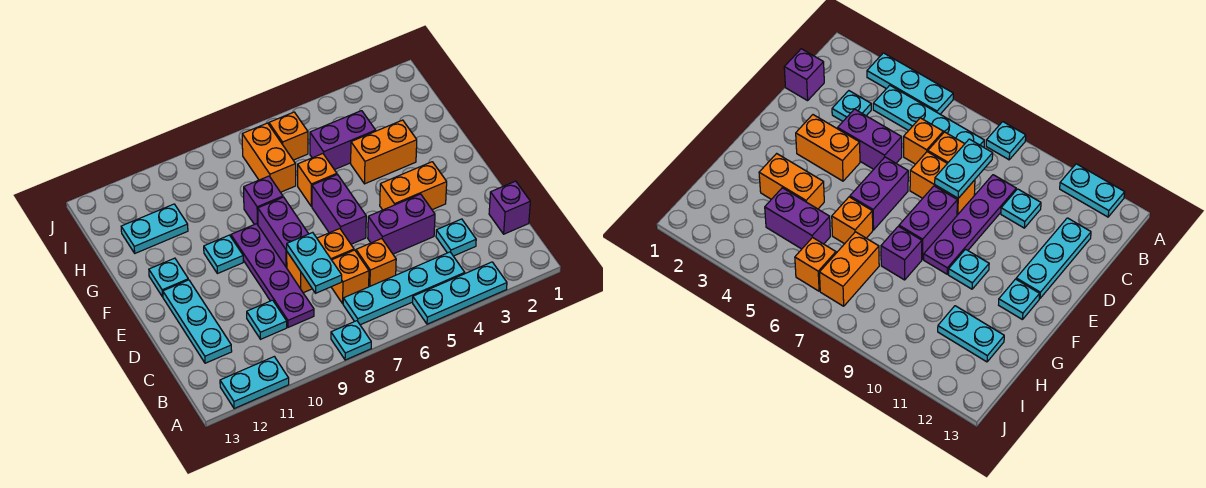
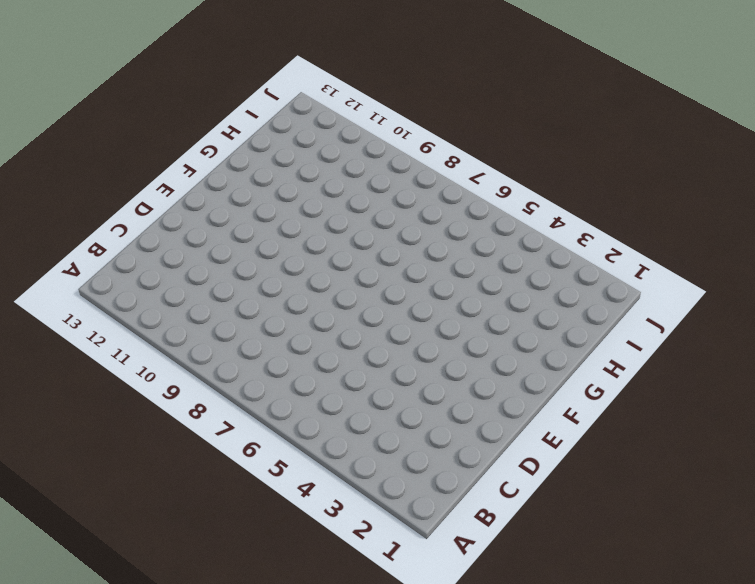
none -> cyan 1x3 plate [413,262,507,324]
none -> cyan 1x1 plate [331,321,371,360]
none -> cyan 1x2 plate [220,357,289,409]

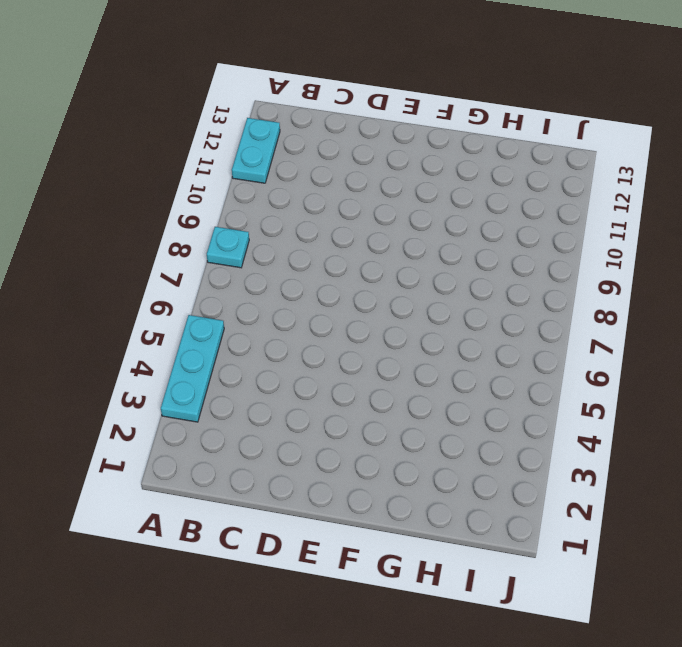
none -> cyan 1x4 plate [343,252,465,325]
none -> purple 1x1 brick [489,181,530,234]
none -> cyan 1x1 plate [436,219,476,256]

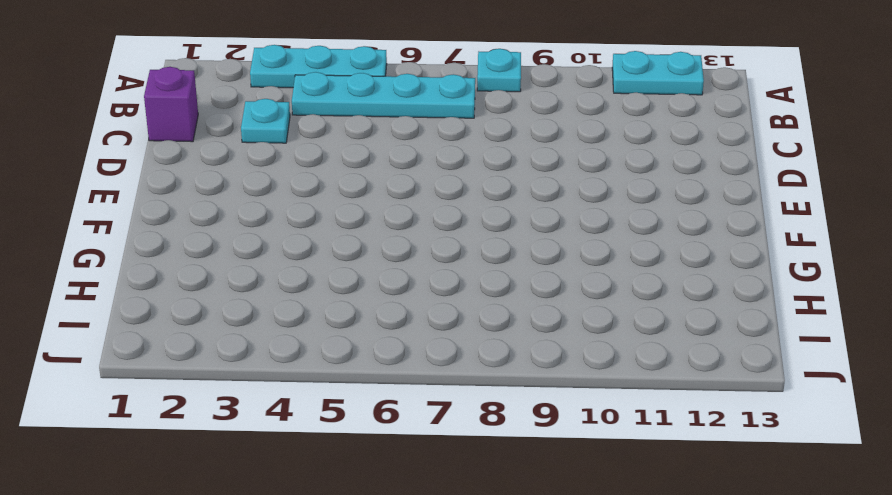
none -> orange 1x1 brick [356,239,396,287]
none -> orange 1x1 brick [331,250,369,304]
none -> purple 1x4 plate [231,224,314,327]

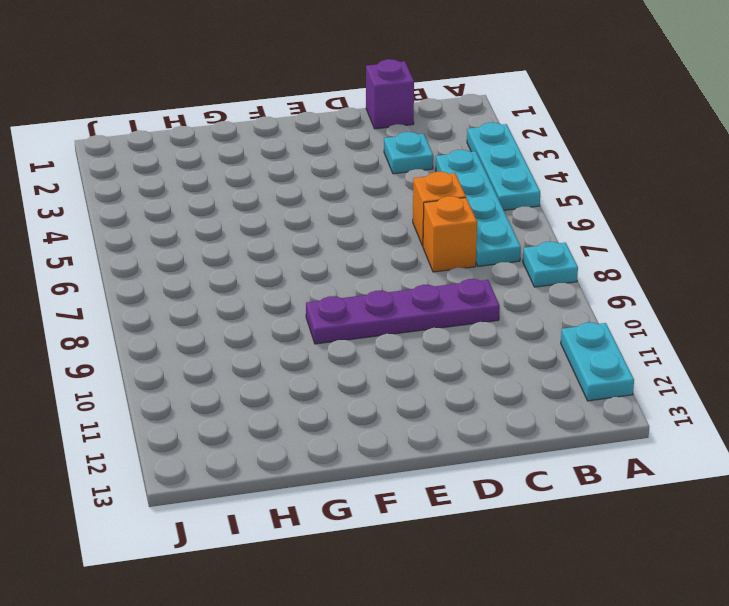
none -> cyan 1x1 plate [247,300,287,339]
none -> cyan 1x3 plate [163,280,232,363]
none -> purple 1x2 brick [368,194,435,254]

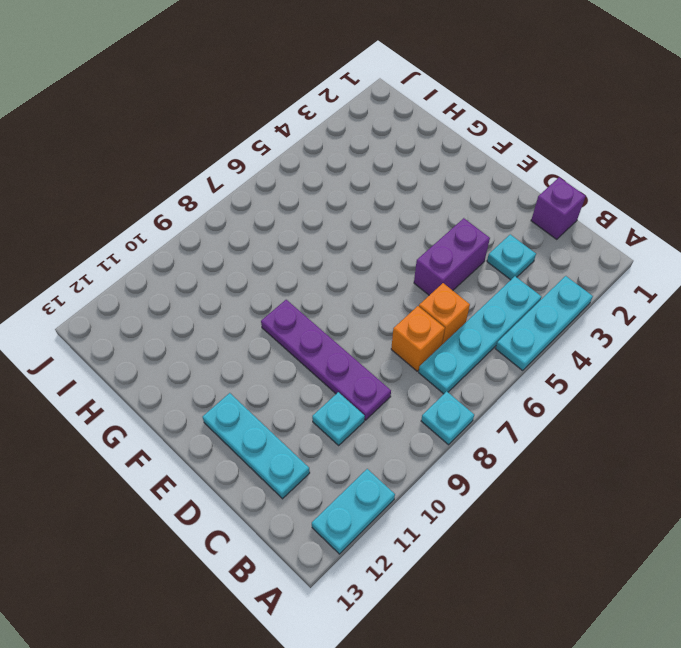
none -> orange 1x2 brick [287,229,354,293]
none -> orange 1x2 brick [380,162,447,210]
none -> purple 1x2 brick [312,175,366,244]

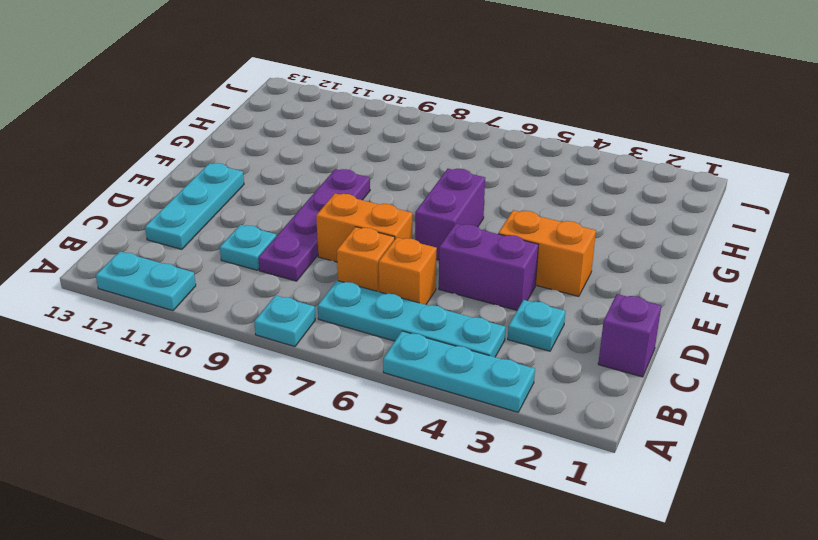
none -> purple 1x2 brick [258,197,308,268]
none -> cyan 1x1 plate [204,235,243,274]
none -> cyan 1x1 plate [149,258,188,297]

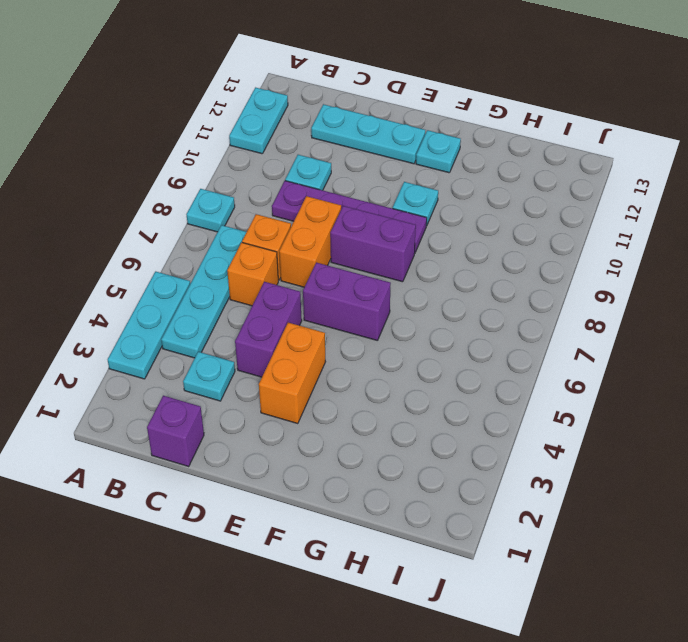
none -> orange 1x2 brick [351,120,417,184]
none -> orange 1x1 brick [298,154,337,206]
none -> purple 1x1 brick [244,176,283,225]

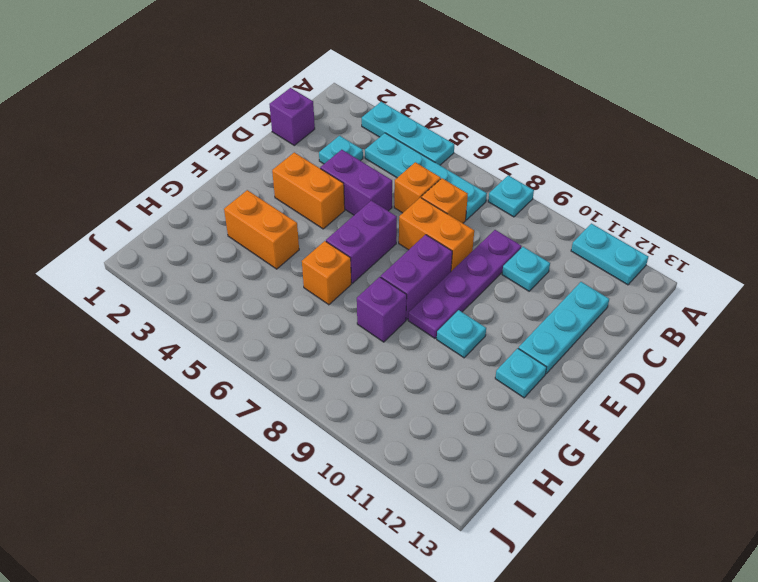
none -> purple 1x2 brick [310,111,376,170]
none -> orange 1x2 brick [242,123,296,192]
none -> cyan 1x2 plate [121,204,188,253]

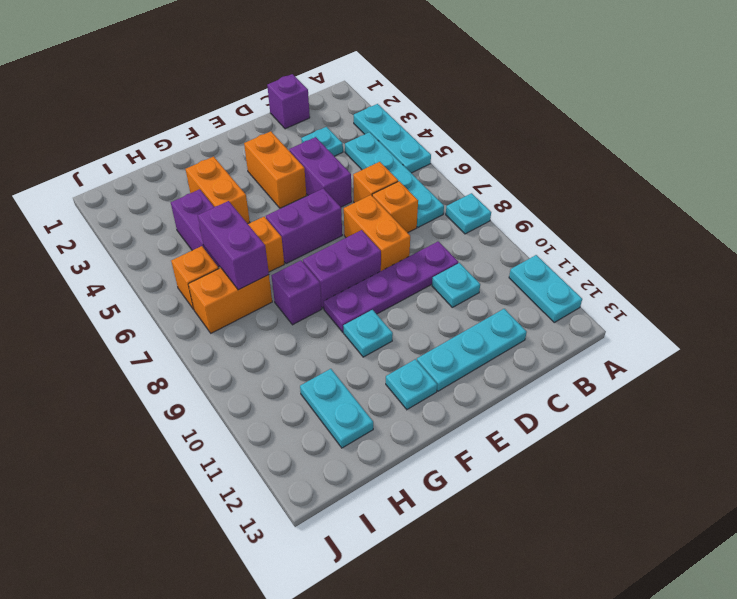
purple 1x2 brick [198,201,269,290] -> none
none -> cyan 1x2 plate [287,232,342,293]

